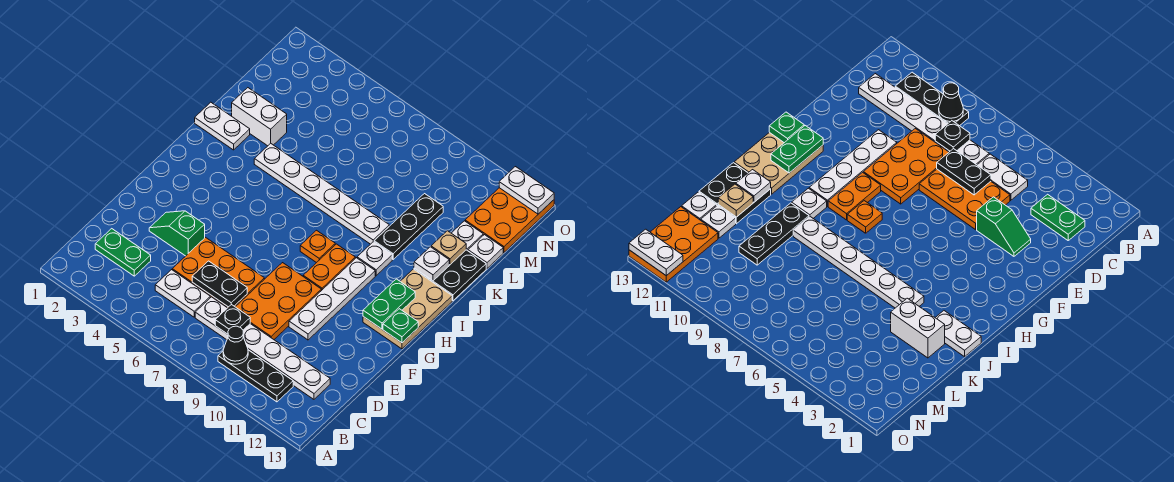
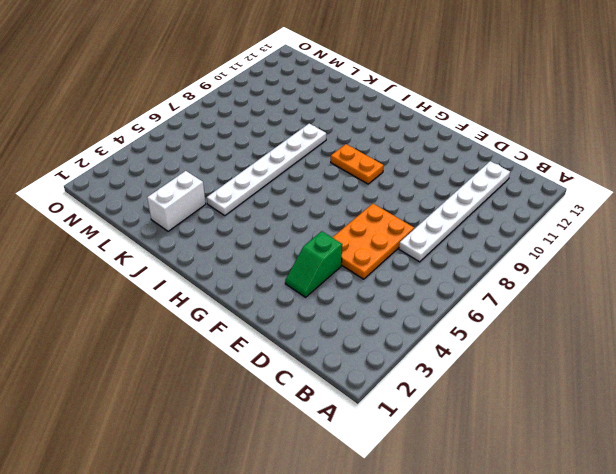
none -> black 1x3 plate [218,350,293,402]
none -> green 1x2 plate [95,229,151,276]
none -> white 1x2 plate [155,270,210,317]

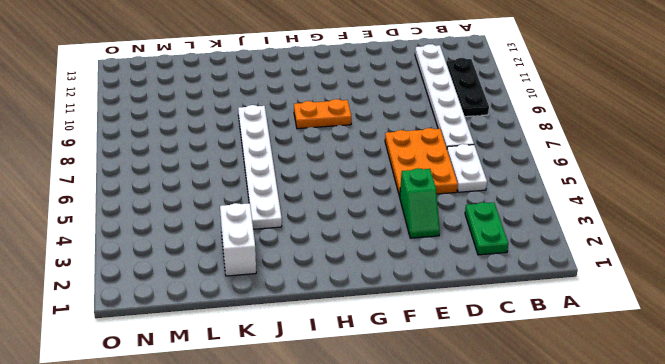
none -> orange 2x3 plate [236,263,321,339]
none -> white 1x4 plate [289,258,375,340]
none -> tan 2x3 plate [363,269,452,349]

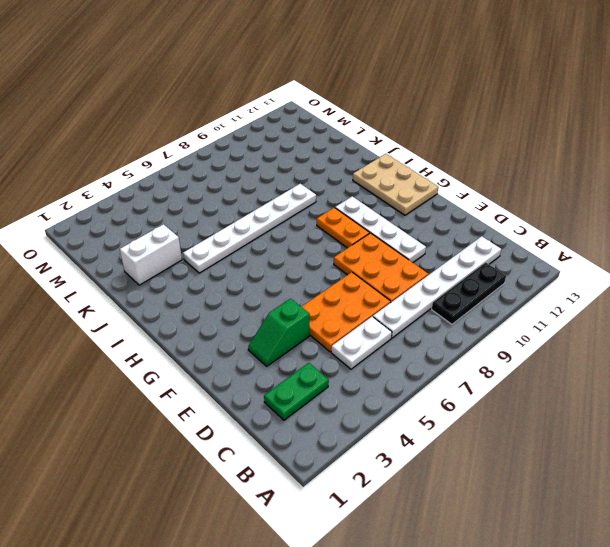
none -> orange 1x1 plate [300,230,335,263]
none -> white 1x1 plate [357,242,392,276]
none -> white 1x2 plate [195,102,250,150]

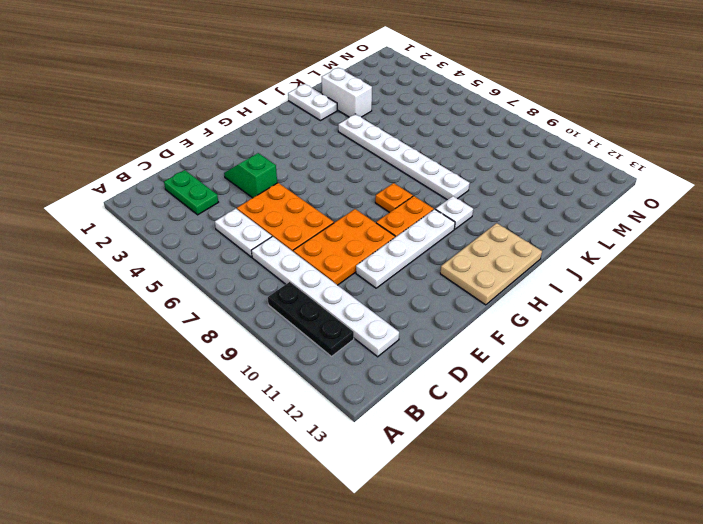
none -> black 1x3 plate [374,194,443,259]
none -> black 2x2 plate [414,250,486,301]
none -> white 1x1 plate [452,221,483,251]

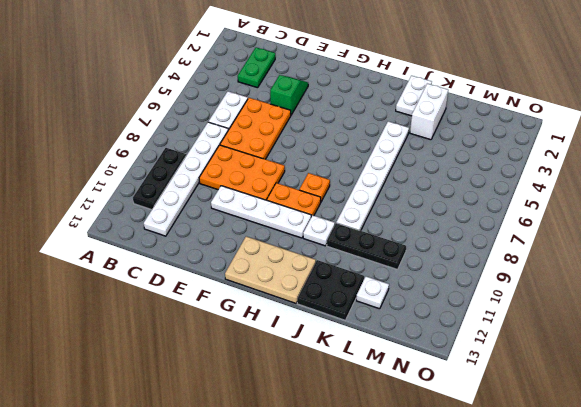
none -> white 1x1 plate [468,235,503,268]
none -> orange 2x3 plate [465,188,554,252]
none -> black 1x1 cone [223,326,248,364]

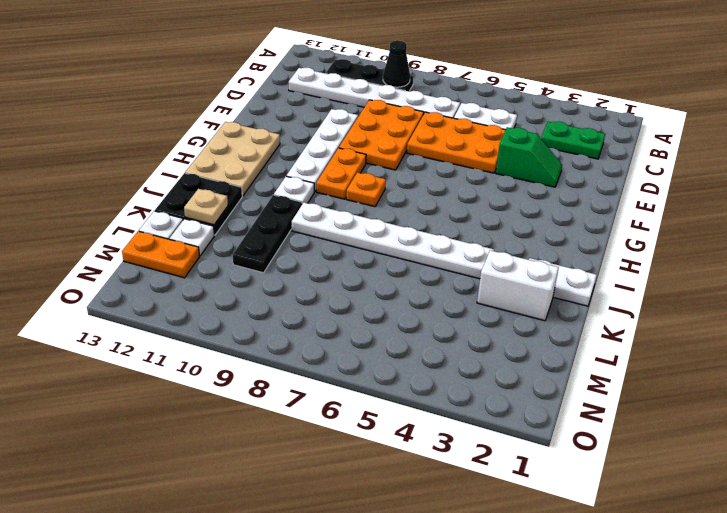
orange 1x2 plate [122,231,199,278] -> orange 2x3 plate [465,188,554,252]
none -> black 1x1 plate [215,304,250,334]
none -> black 1x2 plate [192,261,247,307]
none -> green 1x2 plate [363,279,415,329]

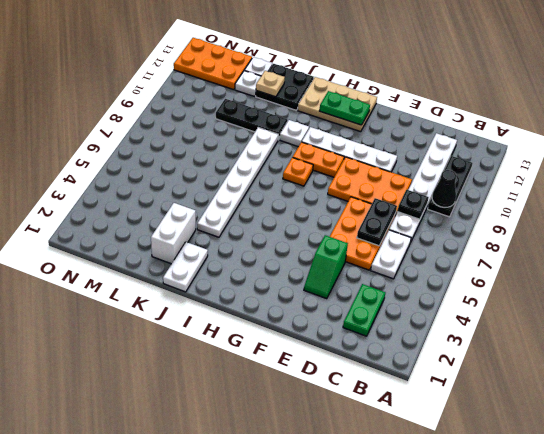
none -> green 1x1 plate [383,309,418,343]
none -> white 1x1 plate [414,247,449,281]
none -> white 1x2 plate [499,167,554,214]

